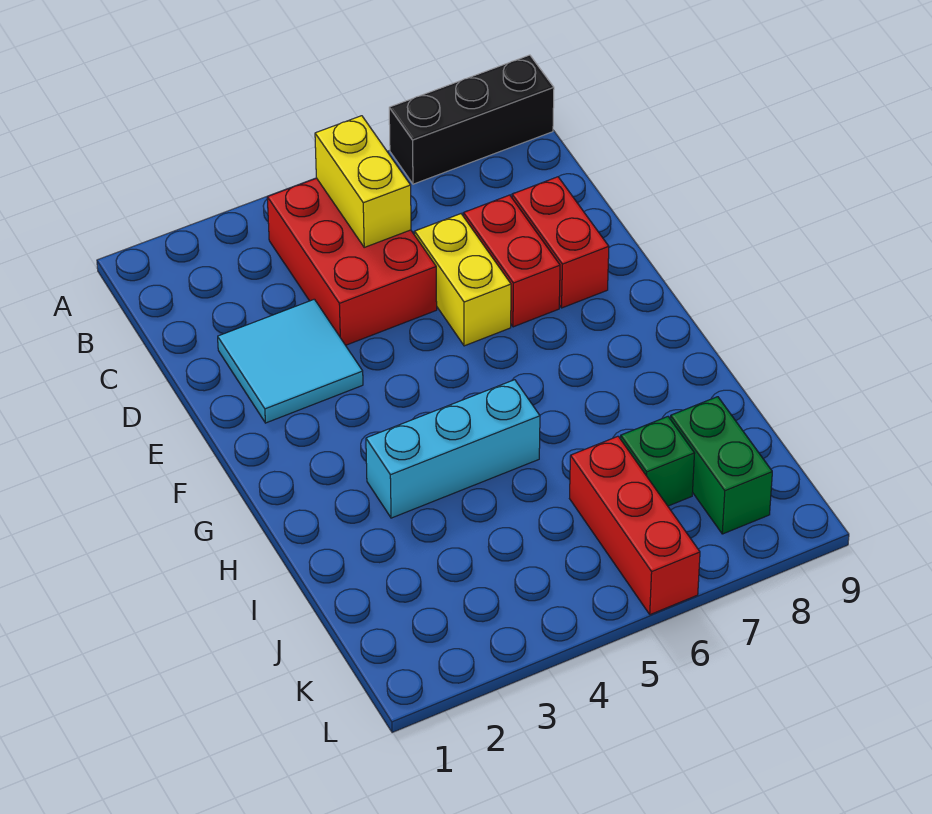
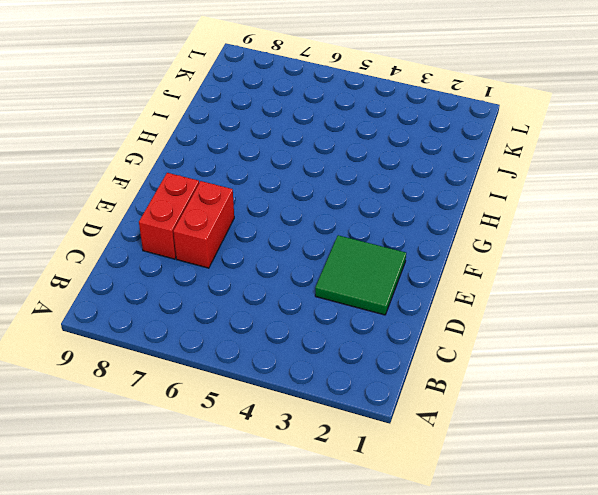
green 2x2 tile [315,235,406,315] -> cyan 2x2 tile [218,299,363,423]
none -> black 1x3 brick [389,55,554,184]
none -> red 2x3 brick [267,178,437,345]

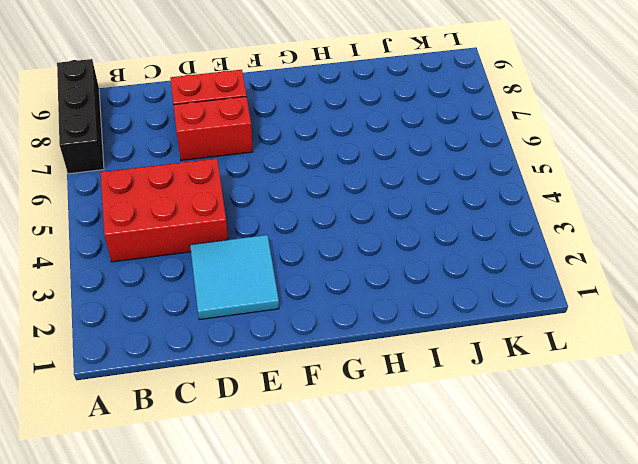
none -> yellow 1x2 brick [415,214,511,346]
none -> cyan 1x3 brick [366,380,540,518]

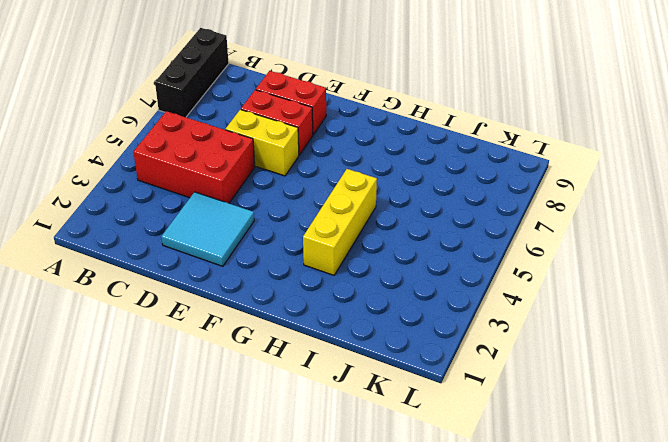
yellow 1x3 brick [303,169,377,275] -> cyan 1x3 brick [366,380,540,518]
none -> red 1x3 brick [570,436,700,615]
none -> green 1x1 brick [621,417,695,506]

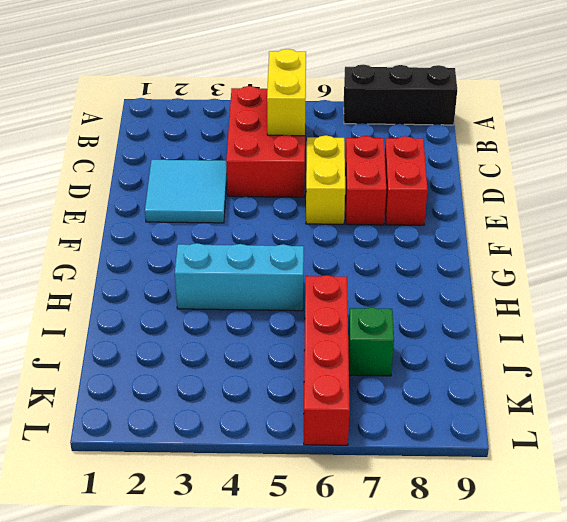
red 1x4 brick [304,275,350,445] -> red 1x3 brick [570,436,700,615]
none -> green 1x2 brick [671,397,772,534]

